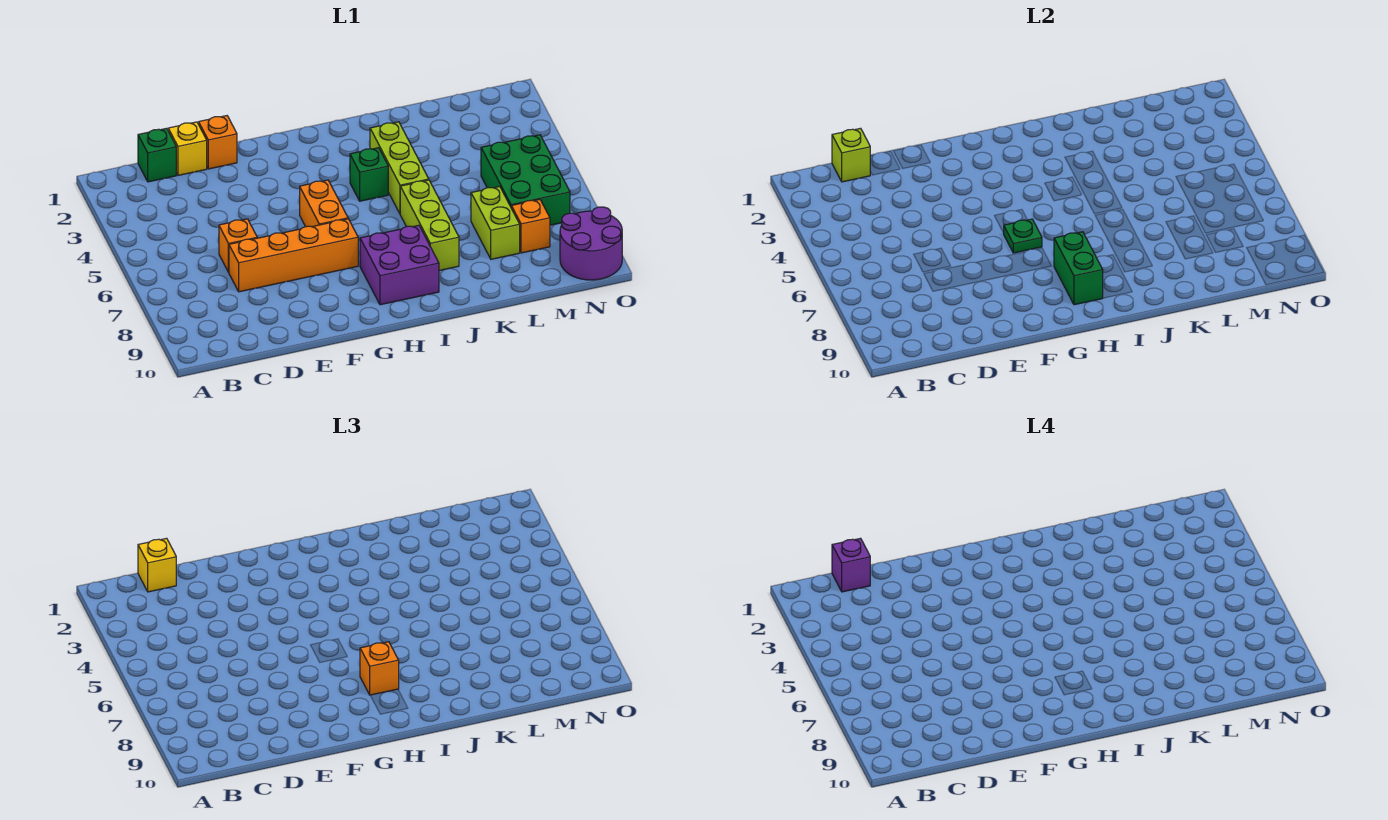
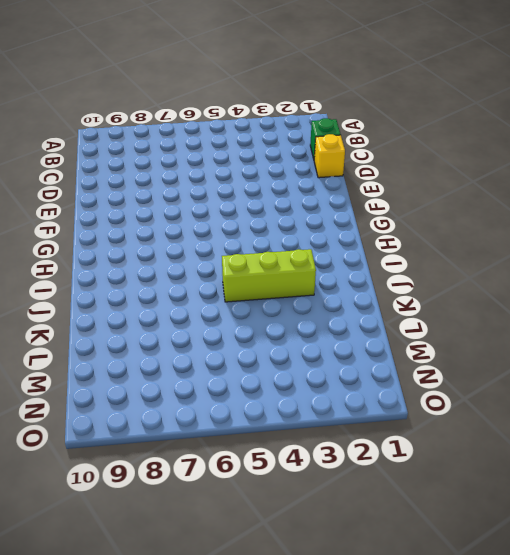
none -> orange 1x1 brick [219,219,257,272]
none -> orange 1x4 brick [229,219,358,292]
none -> orange 1x1 brick [199,116,237,169]

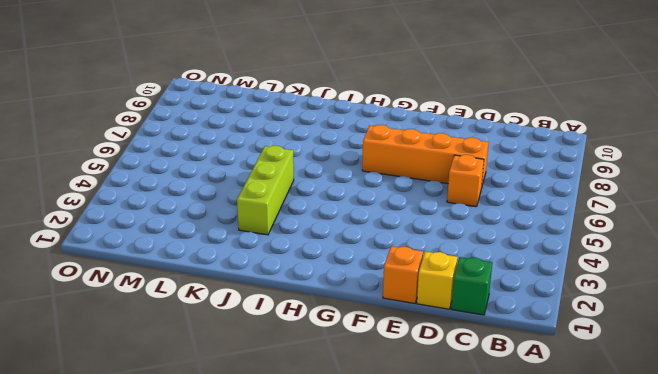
none -> orange 1x2 brick [299,180,348,227]
none -> purple 2x2 brick [360,225,439,305]
none -> green 1x1 brick [350,148,388,201]

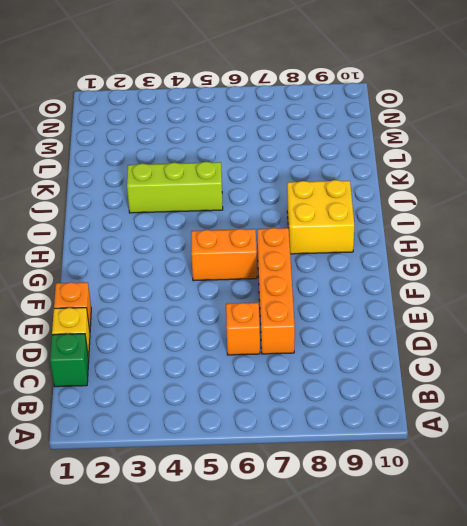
yellow 2x2 brick [287,180,354,254] -> purple 2x2 brick [360,225,439,305]
none -> green 1x1 brick [350,148,388,201]
none -> lime 1x3 brick [400,180,459,271]
none -> lime 1x2 brick [471,187,520,259]

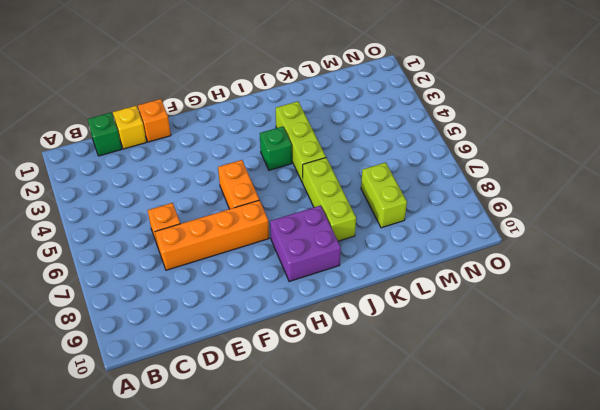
none -> green 2x3 brick [481,135,570,225]
none -> orange 1x1 brick [511,200,550,253]
none -> purple 2x2 round brick [560,207,622,280]

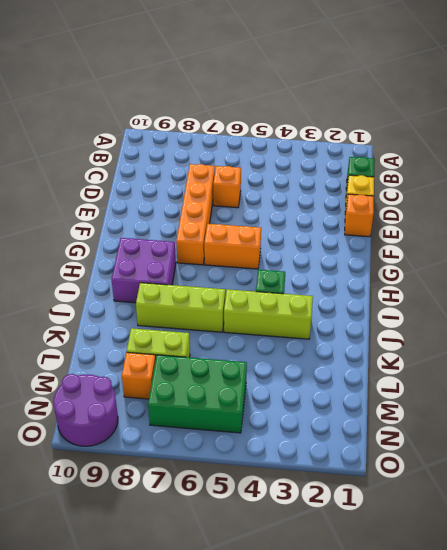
none -> lime 1x1 brick [832,128,870,182]
none -> green 1x1 plate [1004,219,1042,253]
none -> green 1x2 brick [1054,232,1103,305]

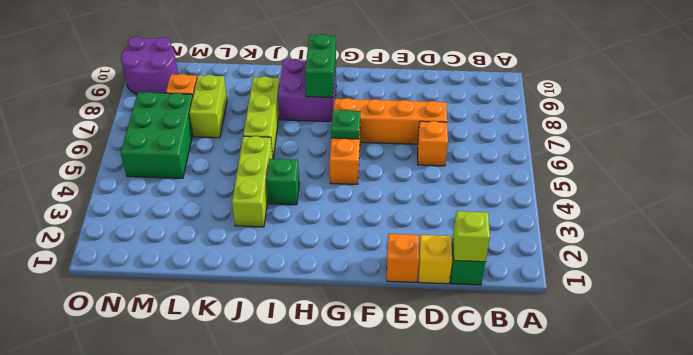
none -> yellow 1x1 brick [138,538,176,592]
none -> orange 1x1 brick [360,642,399,695]
none -> purple 1x1 brick [832,538,870,592]

